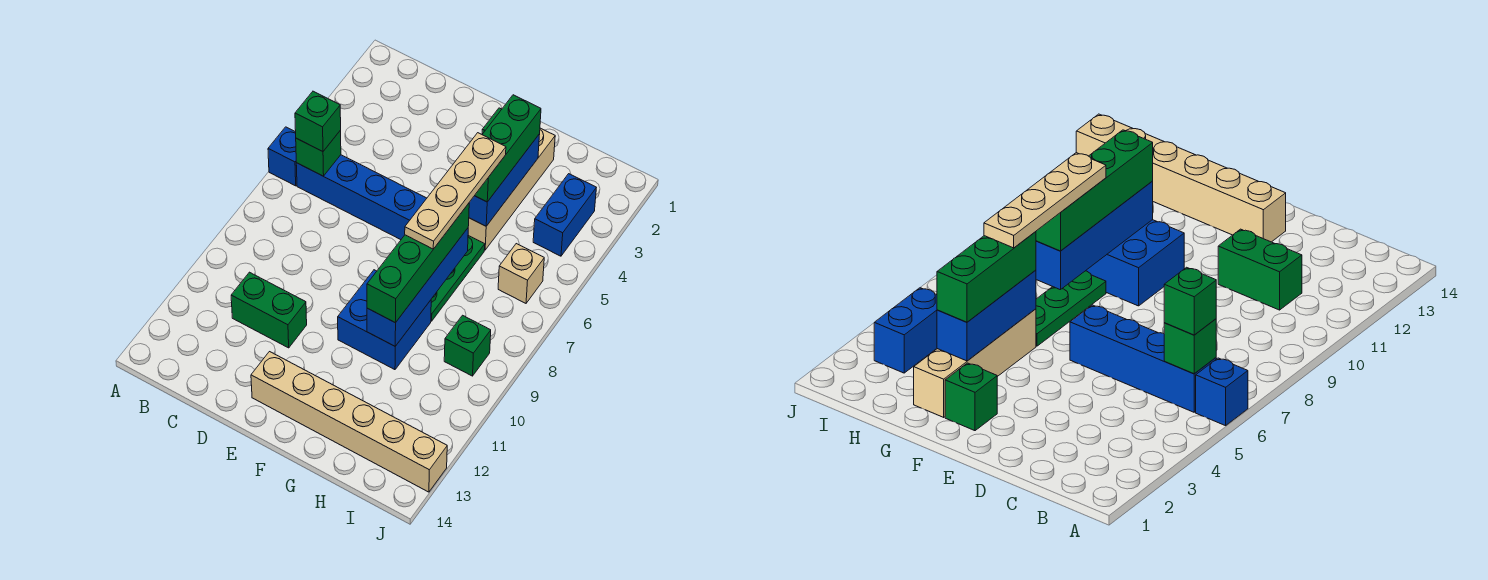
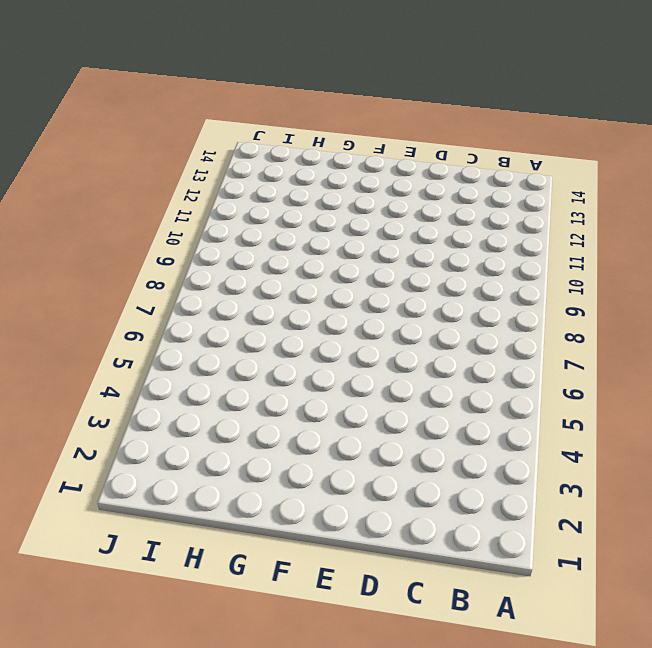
none -> blue 1x1 brick [268,127,297,186]
none -> blue 1x4 brick [296,155,427,240]
none -> green 1x2 brick [231,272,307,348]

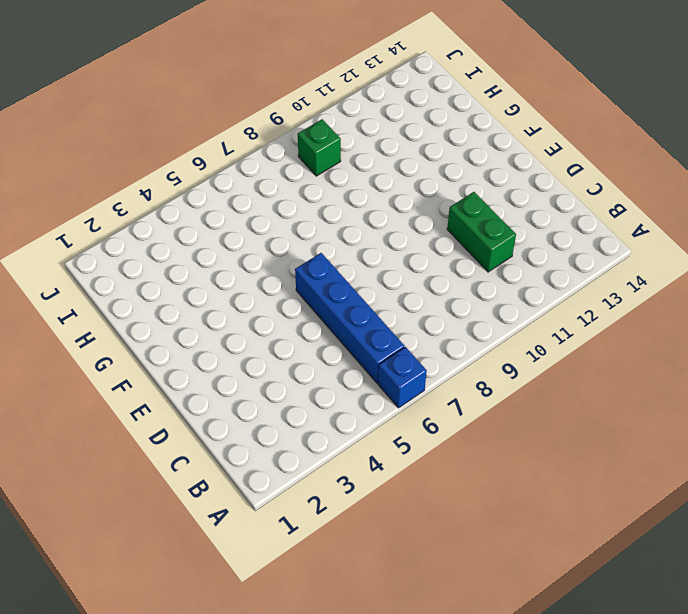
none -> tan 1x6 brick [251,352,447,492]
none -> green 1x1 brick [945,363,997,431]
none -> blue 2x2 brick [338,270,431,370]

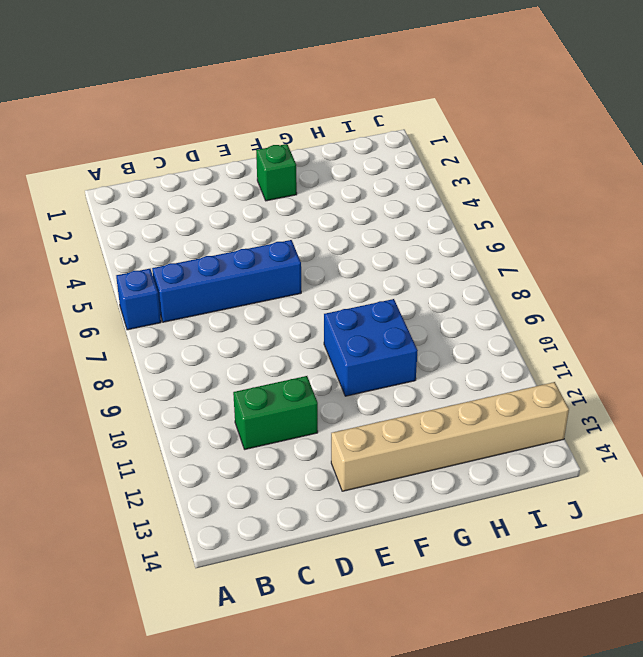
none -> tan 1x4 brick [468,128,555,250]
none -> green 1x3 plate [431,236,485,321]
none -> blue 1x2 brick [533,174,596,256]

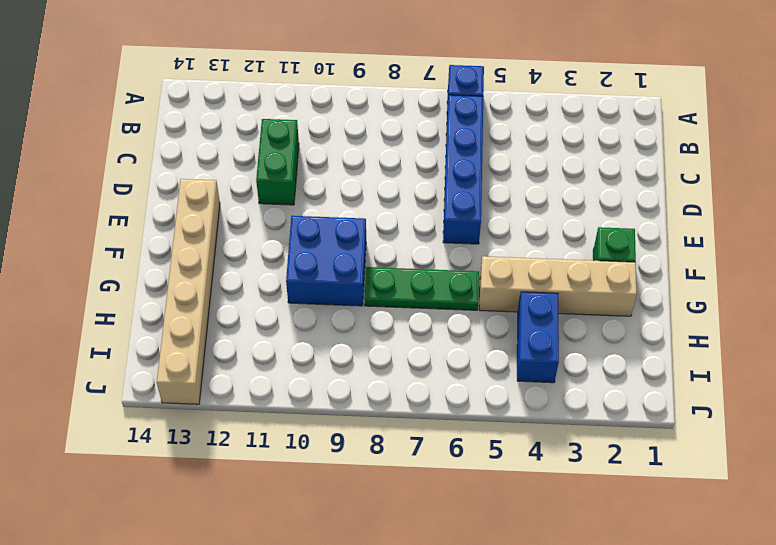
blue 1x2 brick [517,292,559,383] -> blue 1x2 brick turned to [533,174,596,256]
none -> tan 1x1 brick [498,244,544,303]
none -> green 1x1 brick [444,315,491,376]
none -> green 1x1 brick [296,130,341,176]

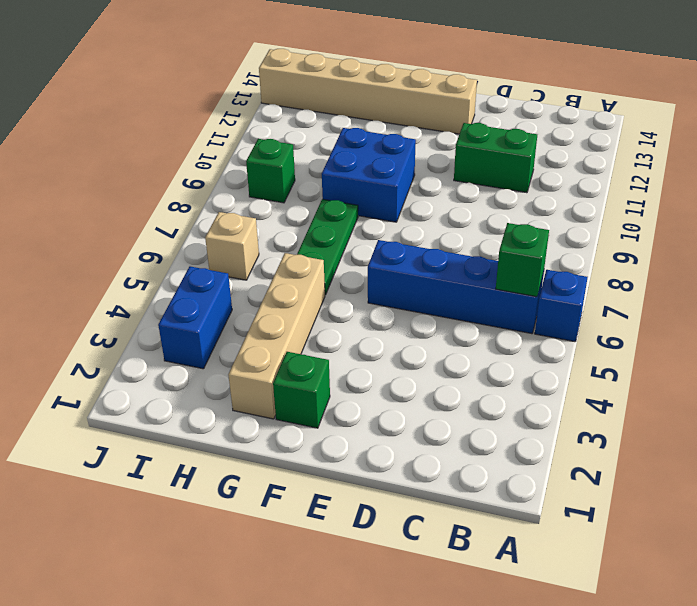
none -> blue 1x3 brick [469,134,540,226]
none -> blue 1x4 brick [367,228,468,346]
none -> green 1x1 brick [295,91,341,152]

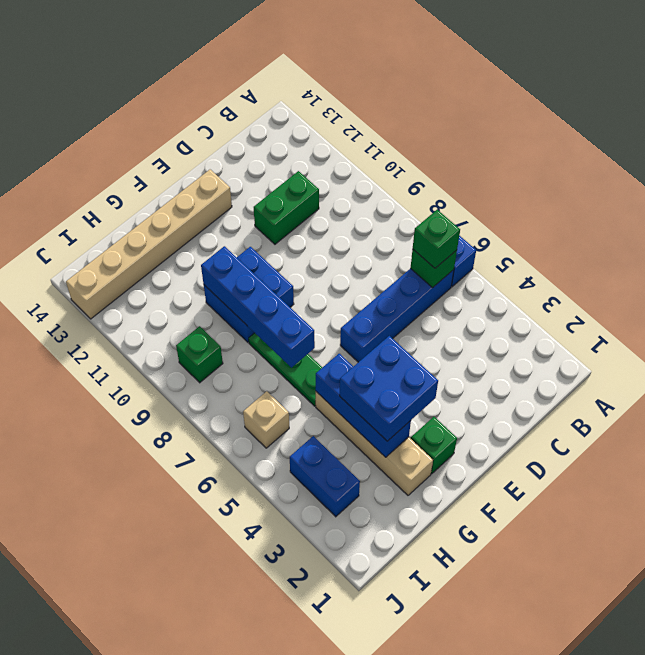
blue 2x2 brick [340,336,438,441] -> green 1x3 brick [475,95,541,202]
none -> green 1x4 brick [367,203,469,323]
none -> tan 1x4 plate [405,133,506,249]

